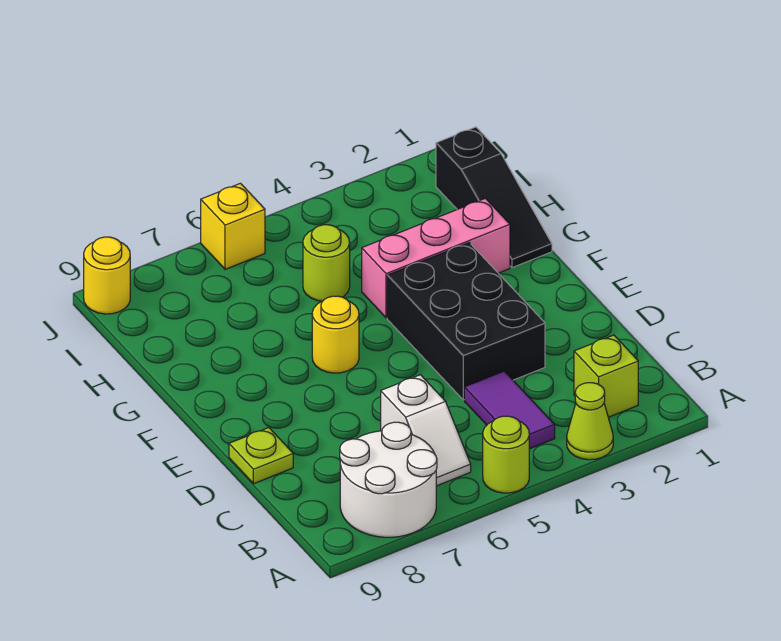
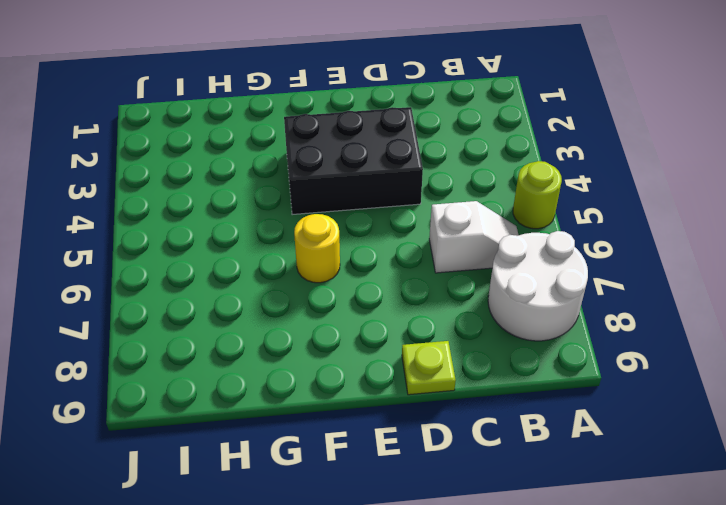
none -> lime 1x1 cone [567,383,613,460]
none -> lime 1x1 brick [574,335,638,417]
none -> purple 1x2 tile [464,371,555,449]

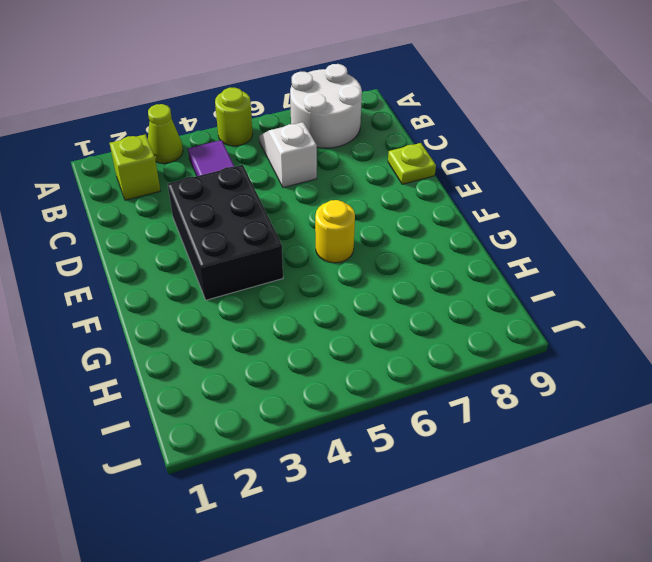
none -> black 1x3 slope [436,127,552,268]
none -> pink 1x3 brick [362,198,510,318]
none -> lime 1x1 round brick [303,225,350,301]

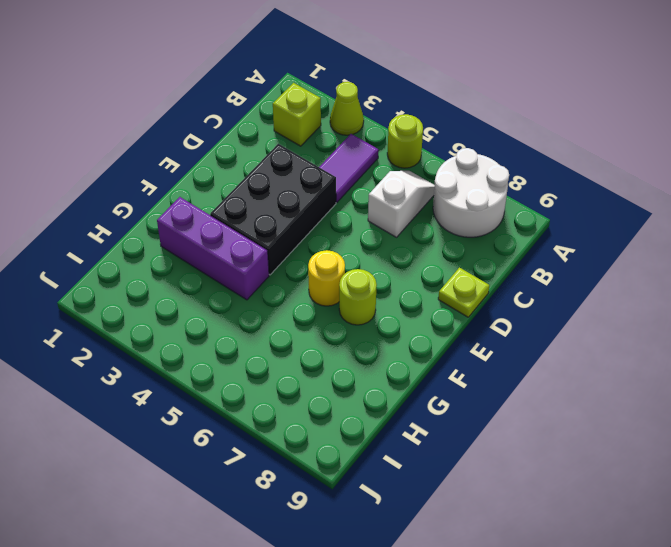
lime 1x1 round brick [339,269,377,325] -> lime 1x1 round brick moved to [303,225,350,301]
purple 1x3 brick [157,197,269,300] -> pink 1x3 brick [362,198,510,318]
none -> black 1x3 slope [436,127,552,268]
none -> yellow 1x1 brick [201,183,265,269]
none -> yellow 1x1 round brick [84,237,130,314]

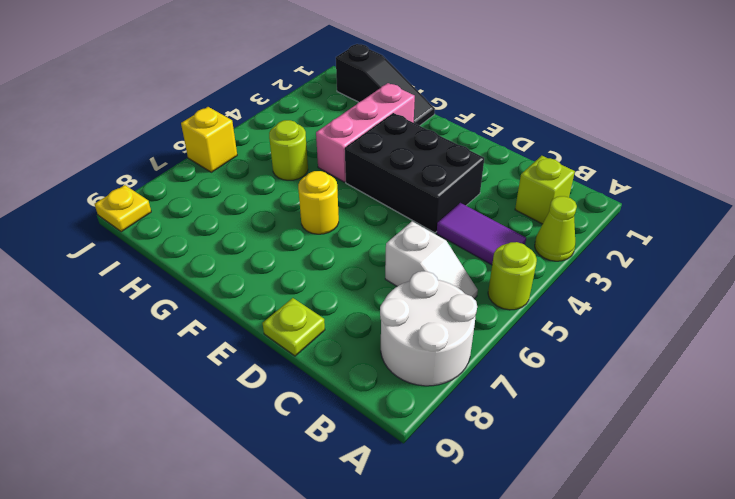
yellow 1x1 plate [95,185,151,232] -> yellow 1x1 round brick [84,237,130,314]

